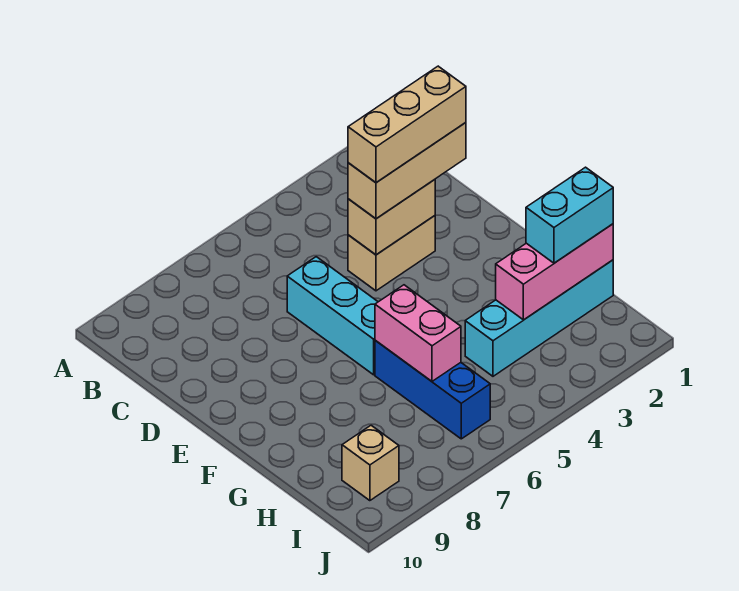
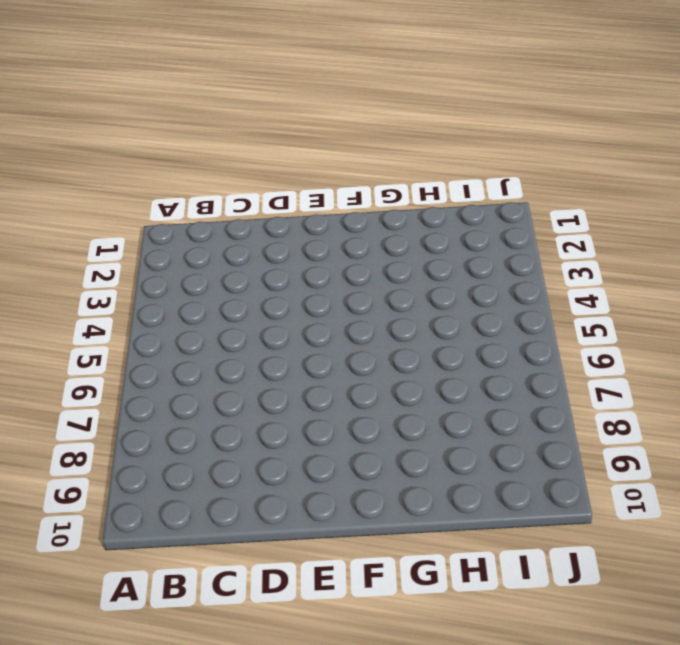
none -> tan 1x2 brick [348,216,435,291]
none -> cyan 1x3 brick [287,257,378,375]

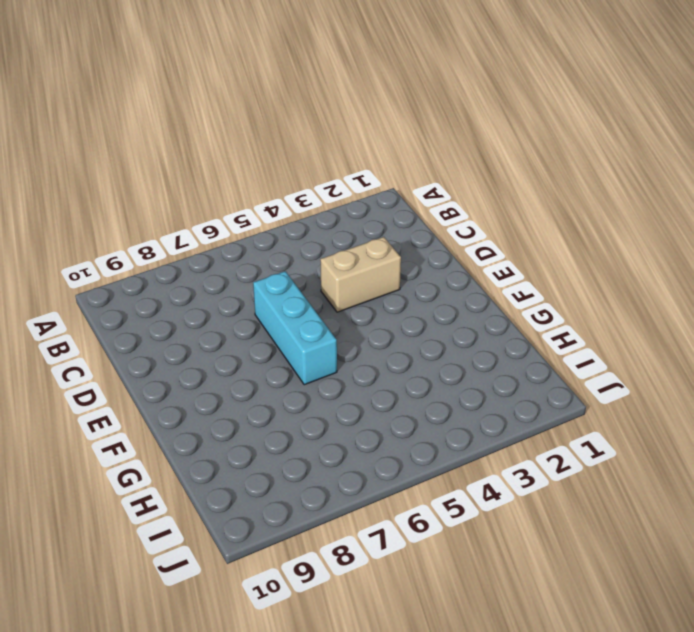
none -> blue 1x3 brick [375,340,490,439]
none -> cyan 1x4 brick [465,260,613,376]

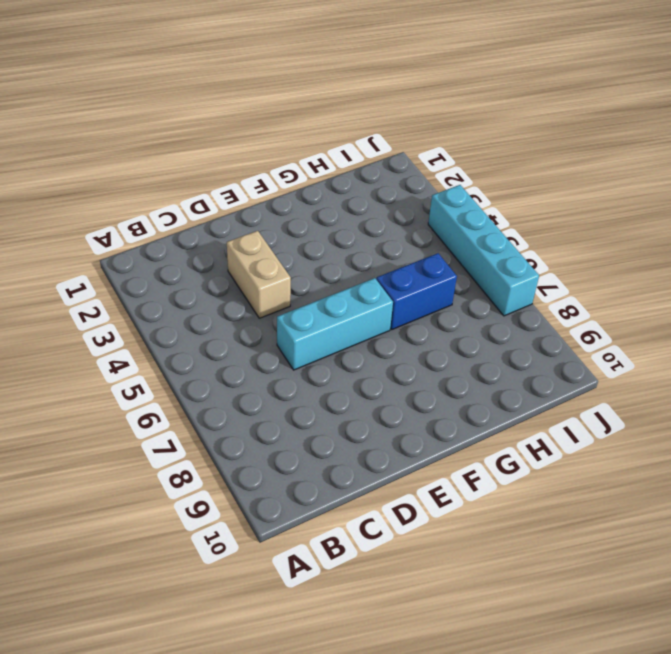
blue 1x2 brick [376,253,457,329] -> blue 1x3 brick [375,340,490,439]
cyan 1x4 brick [428,185,539,316] -> cyan 1x4 brick moved to [465,260,613,376]
none -> tan 1x1 brick [342,425,399,501]
none -> tan 1x2 brick [348,180,435,255]

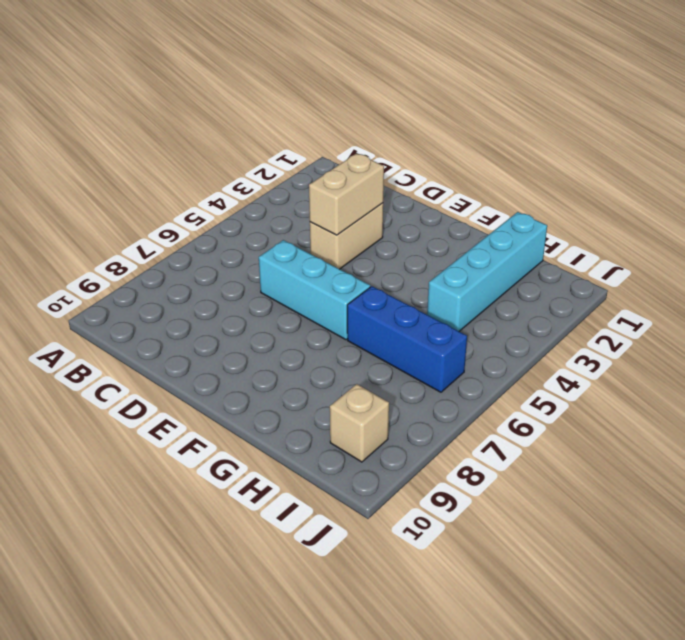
none -> pink 1x2 brick [375,285,461,381]
none -> pink 1x3 brick [496,224,613,320]

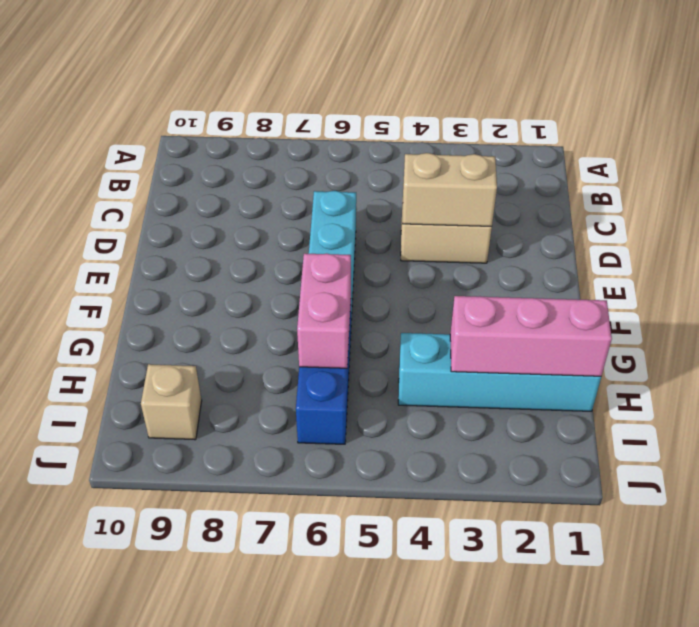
none -> tan 1x3 brick [348,123,466,219]
none -> cyan 1x2 brick [526,167,613,263]

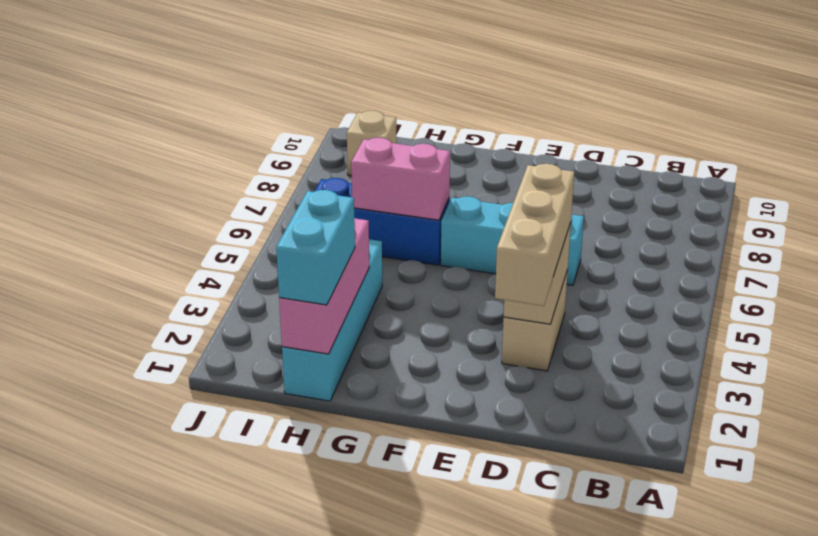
none -> tan 1x3 brick [348,66,466,183]

